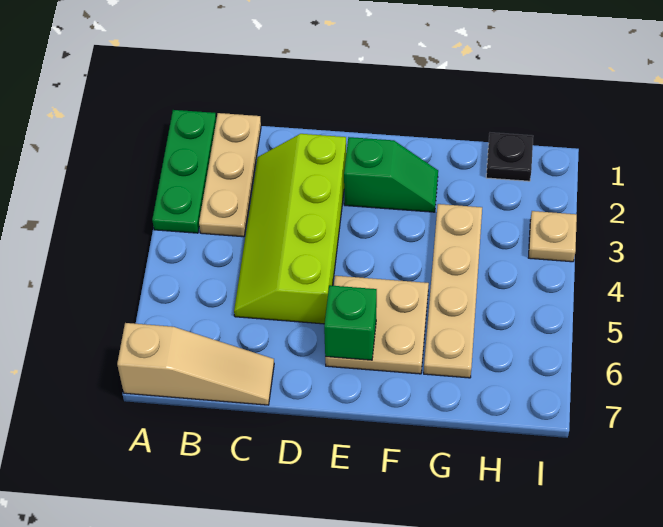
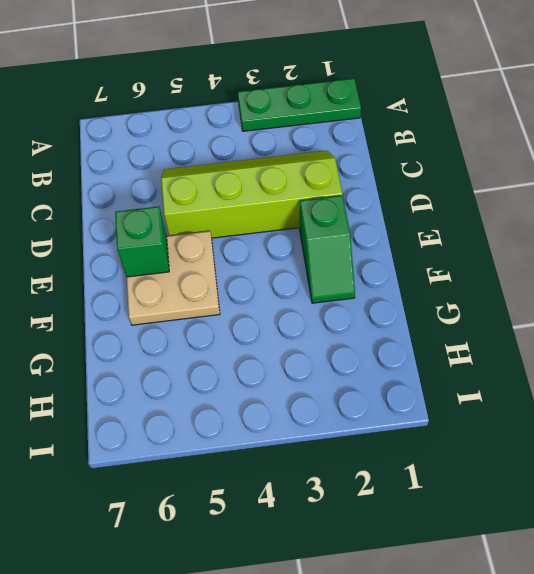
none -> tan 1x3 slope [117,323,274,405]
none -> tan 1x3 plate [199,113,261,237]

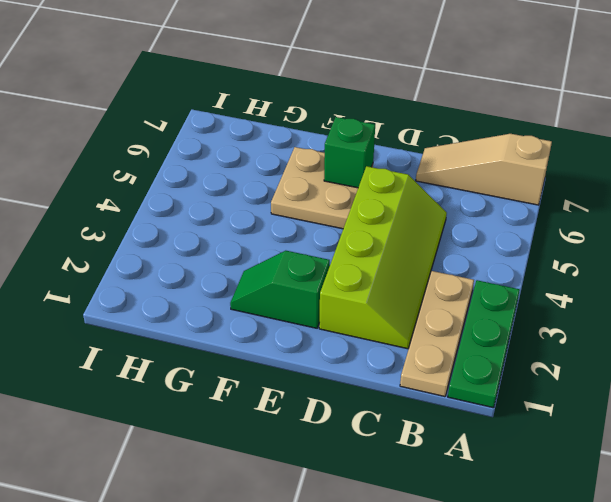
none -> tan 1x4 plate [424,204,482,378]
none -> black 1x1 plate [486,133,533,181]

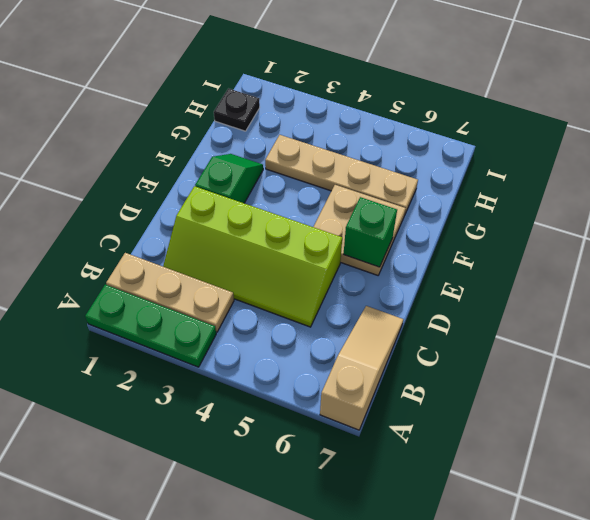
none -> tan 1x1 plate [529,211,577,262]

